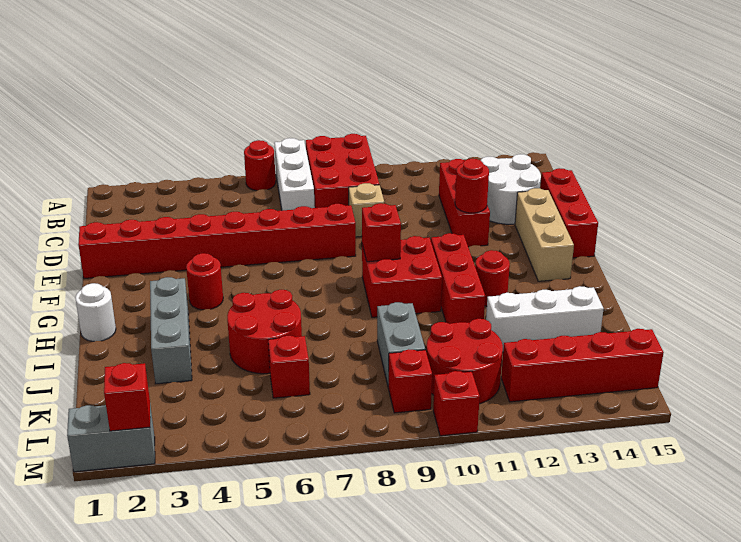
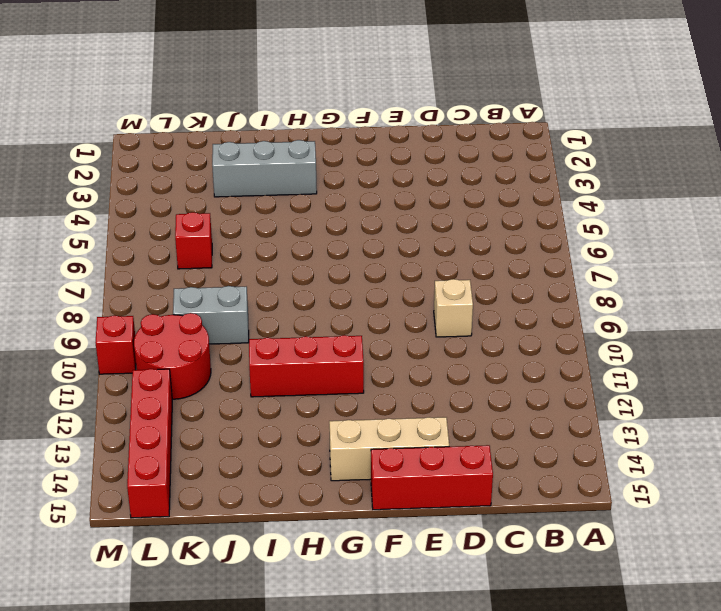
none -> red 1x1 round brick [244,140,276,191]
none -> white 1x3 brick [274,138,315,211]
none -> red 2x3 brick [306,134,379,208]

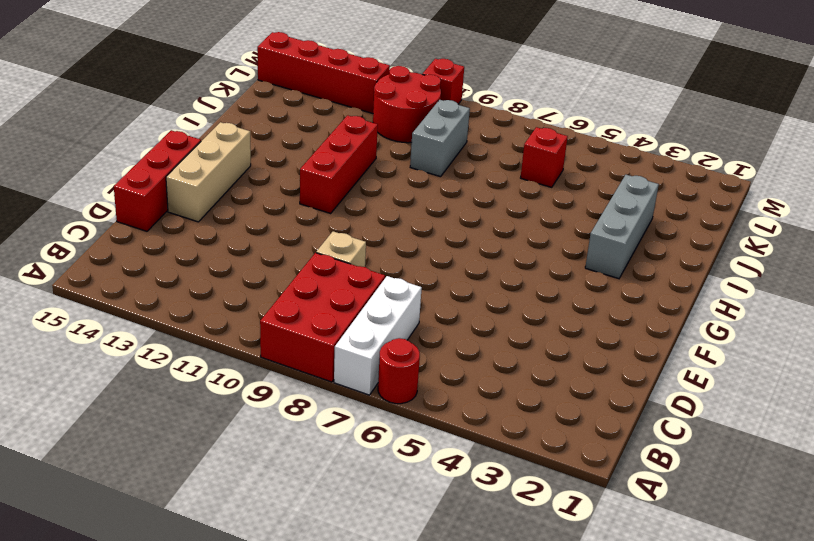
none -> red 1x3 brick [439,159,490,247]
none -> white 2x2 round brick [481,154,541,224]
none -> red 1x8 brick [78,204,356,278]

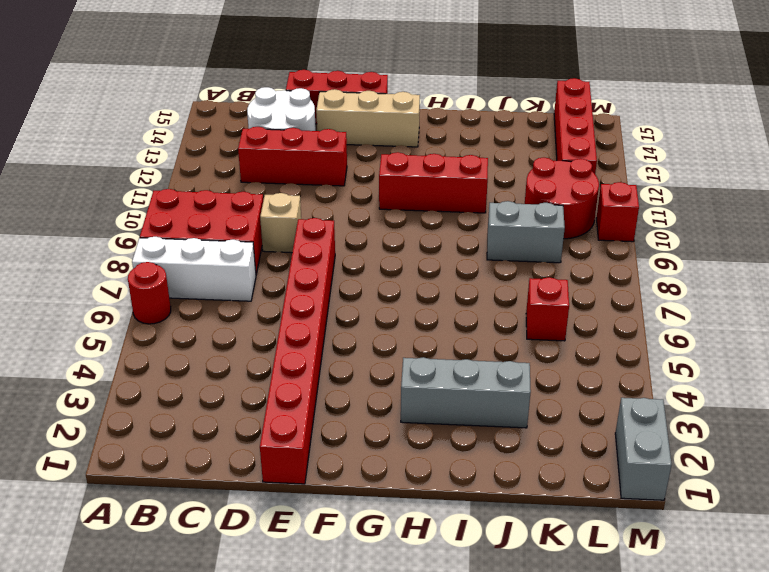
none -> red 1x1 round brick [186,253,223,310]
none -> red 2x2 brick [362,236,442,317]
none -> white 1x1 round brick [75,283,116,341]

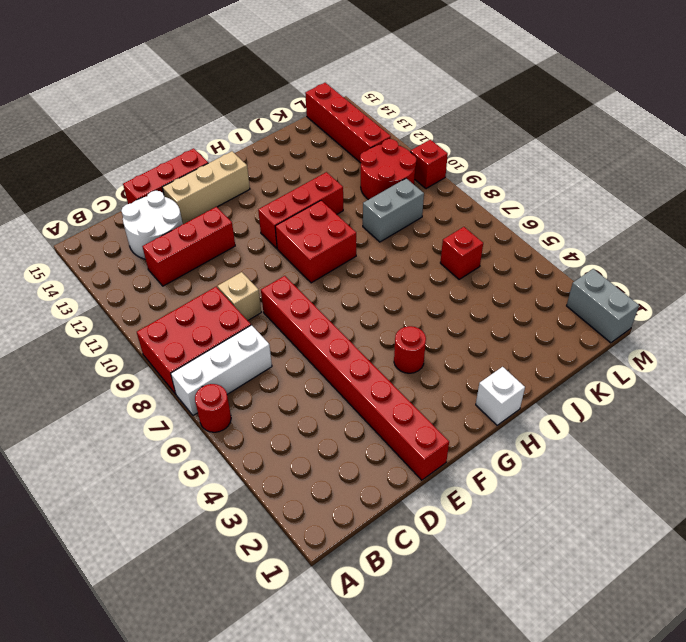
white 1x1 brick [476,367,525,425] -> white 1x1 round brick [75,283,116,341]
none -> grey 1x3 brick [150,277,192,384]
none -> red 1x1 round brick [475,250,510,306]
none -> red 2x2 round brick [227,290,302,374]

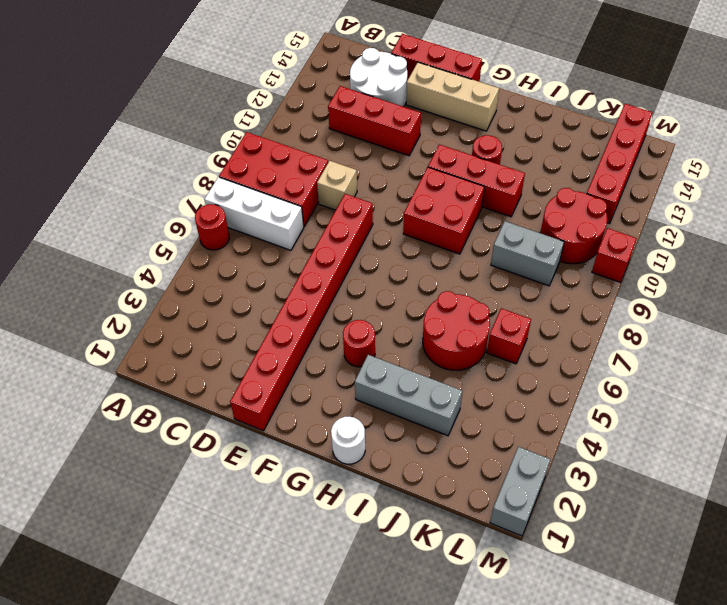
none -> white 1x3 brick [486,286,604,348]
none -> red 1x1 brick [388,349,432,413]
none -> red 1x1 round brick [455,159,489,213]

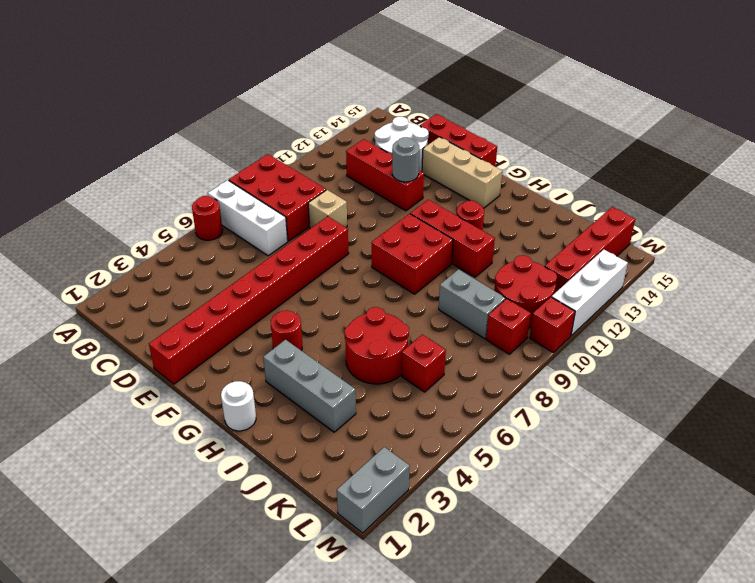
grey 1x1 round brick [392,137,419,182] -> red 1x1 round brick [455,159,489,213]
white 1x3 brick [552,249,628,336] -> white 1x3 brick moved to [486,286,604,348]
none -> red 1x1 brick [362,203,401,262]
none -> red 1x1 brick [104,363,150,431]

